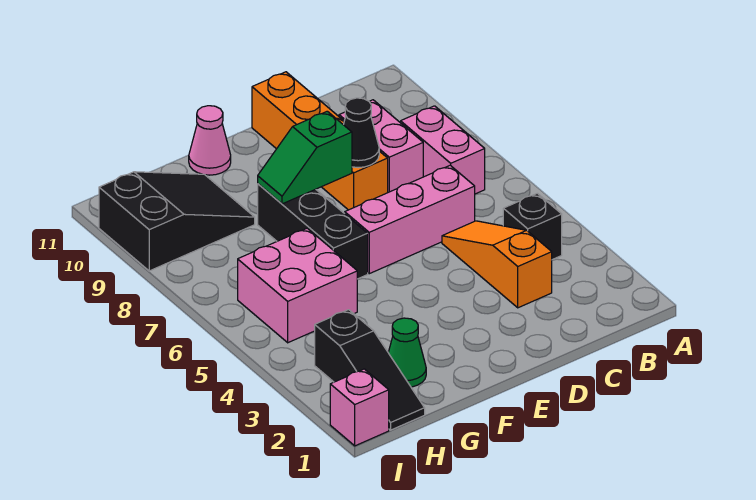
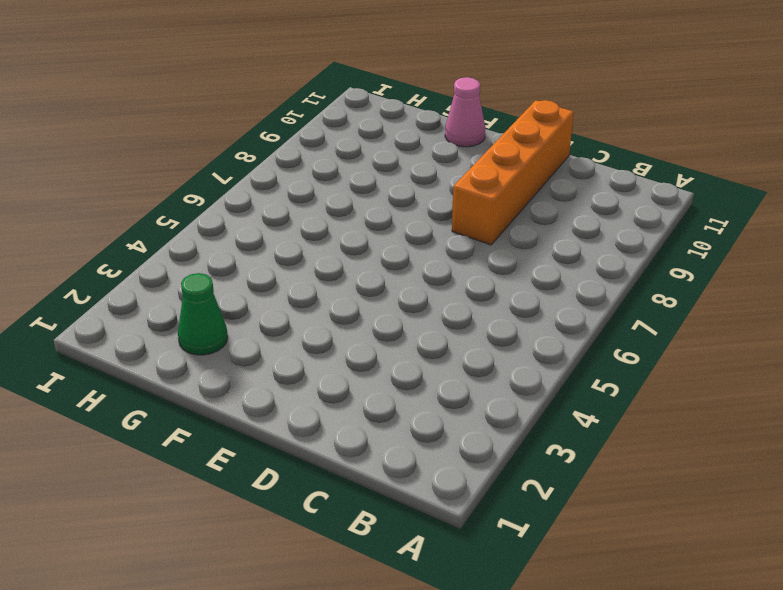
none -> black 1x1 brick [503,193,562,260]
none -> pink 1x2 brick [401,106,485,194]
none -> orange 1x3 slope [442,221,552,308]

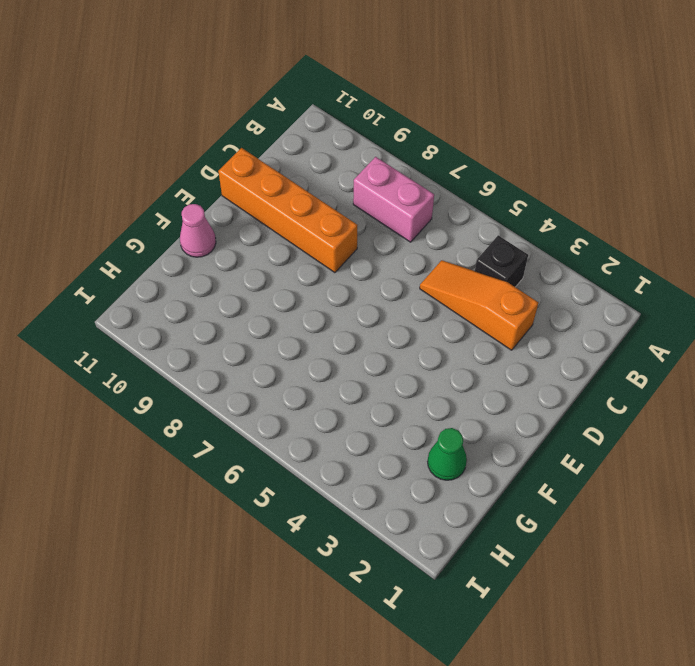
none -> pink 1x3 brick [345,165,475,274]
none -> pink 1x2 brick [339,100,423,192]
none -> black 1x3 brick [258,184,368,279]

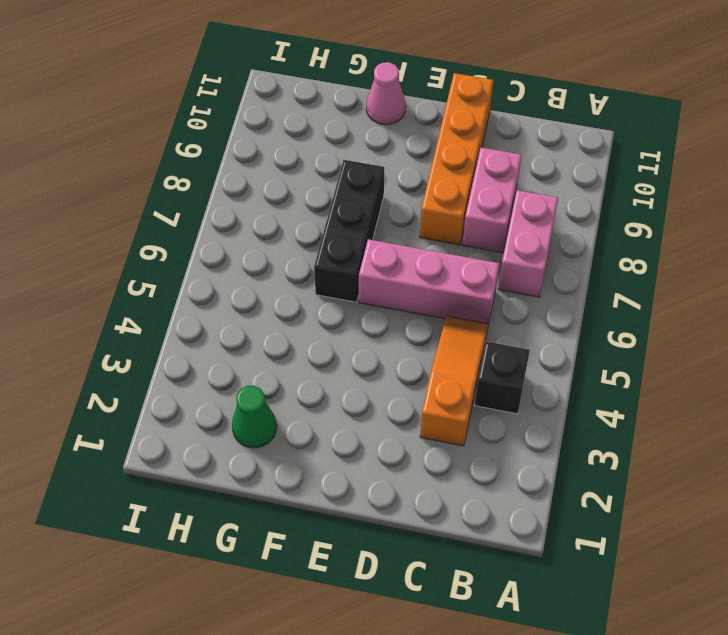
none -> pink 2x2 brick [238,228,357,343]
none -> black 2x3 slope [99,172,255,271]
none -> black 1x3 slope [315,310,425,430]

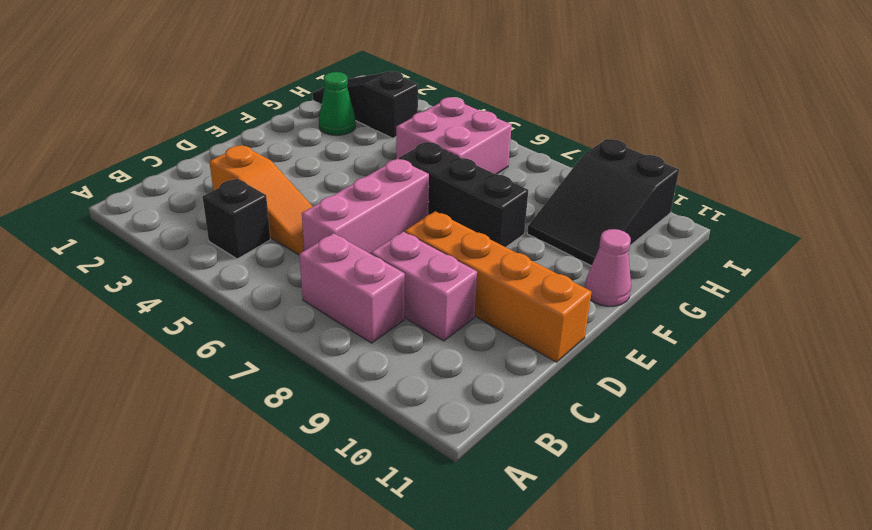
none -> pink 1x1 brick [330,369,389,446]
none -> black 1x1 cone [344,98,379,168]
none -> green 1x2 slope [258,111,352,204]

